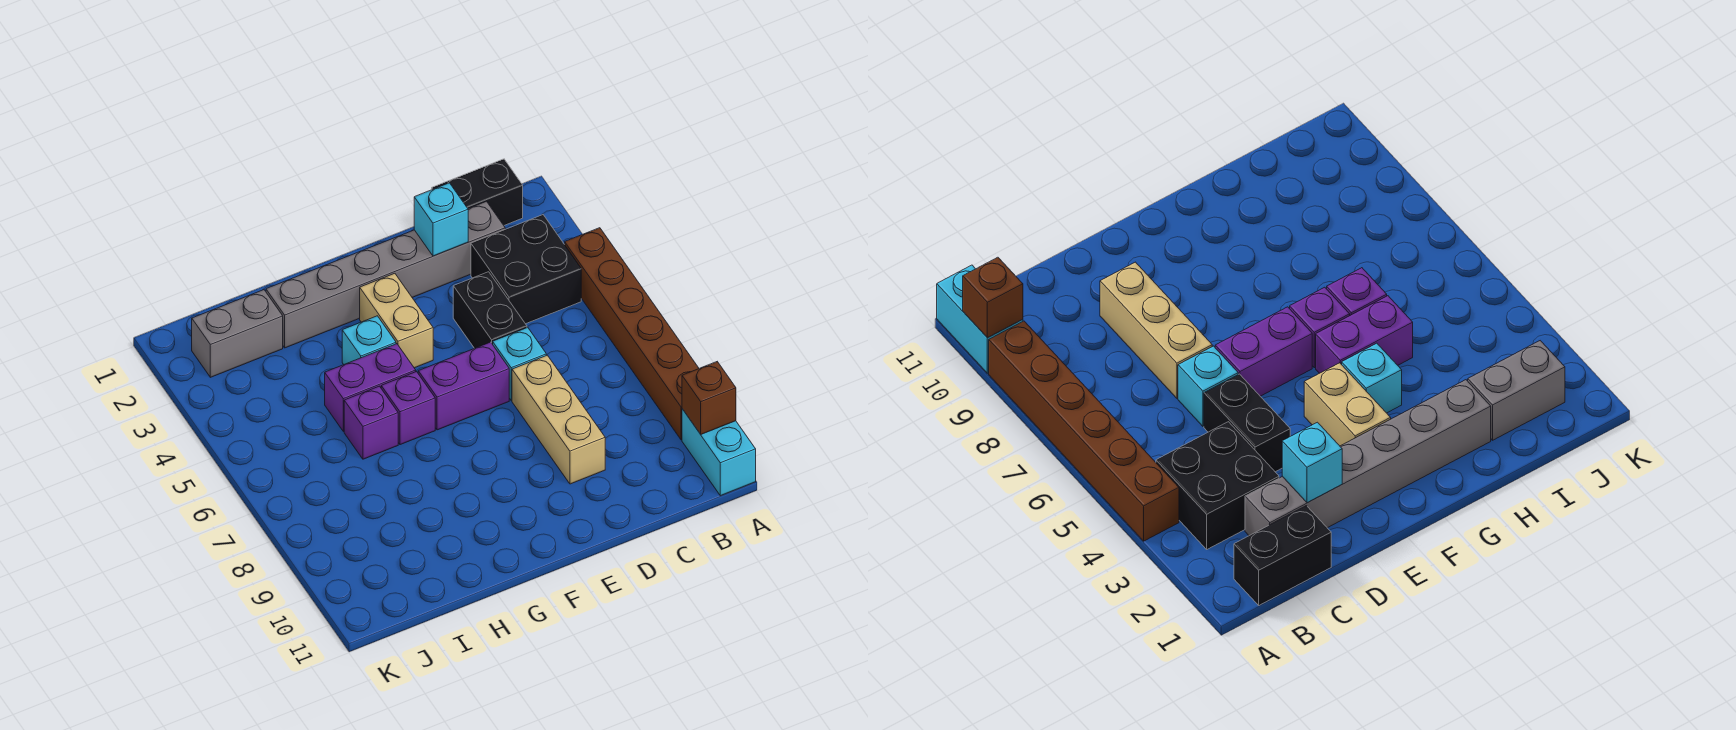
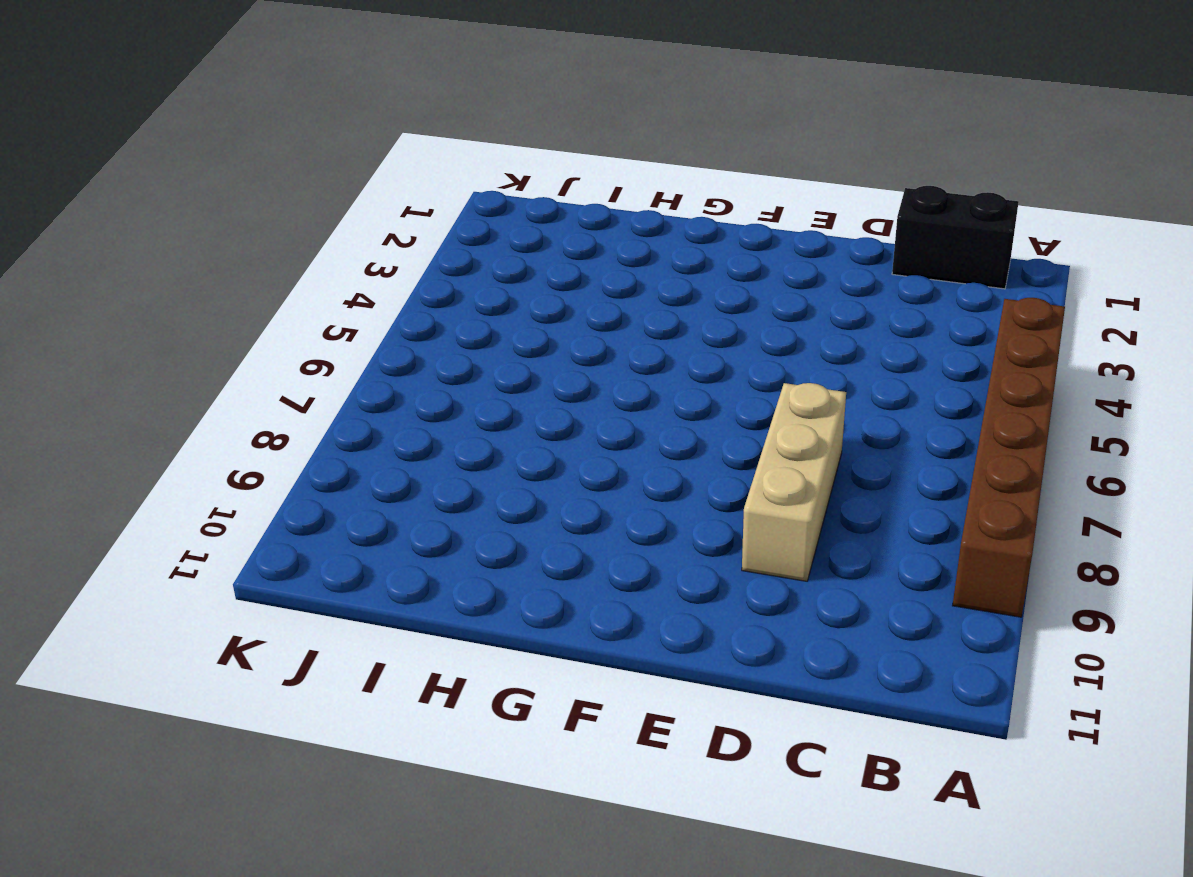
none -> cyan 1x2 brick [682,409,756,496]
none -> black 2x2 brick [471,215,581,324]
none -> grey 1x6 brick [266,201,505,348]

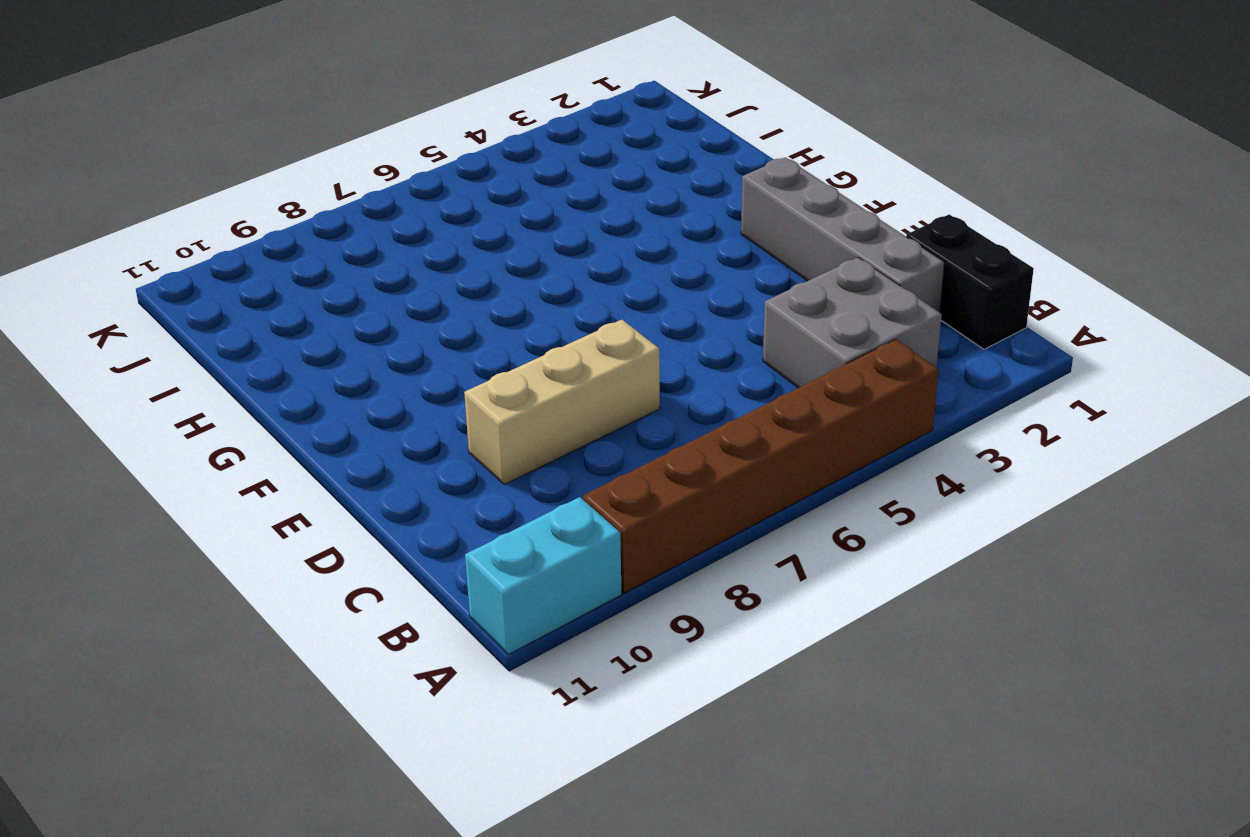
grey 2x2 brick [763,257,942,388] -> black 2x2 brick [471,215,581,324]
grey 1x4 brick [741,157,944,313] -> grey 1x6 brick [266,201,505,348]
none -> black 1x2 brick [453,272,527,348]
none -> cyan 1x1 brick [493,327,546,400]
none -> purple 1x2 brick [418,342,509,430]

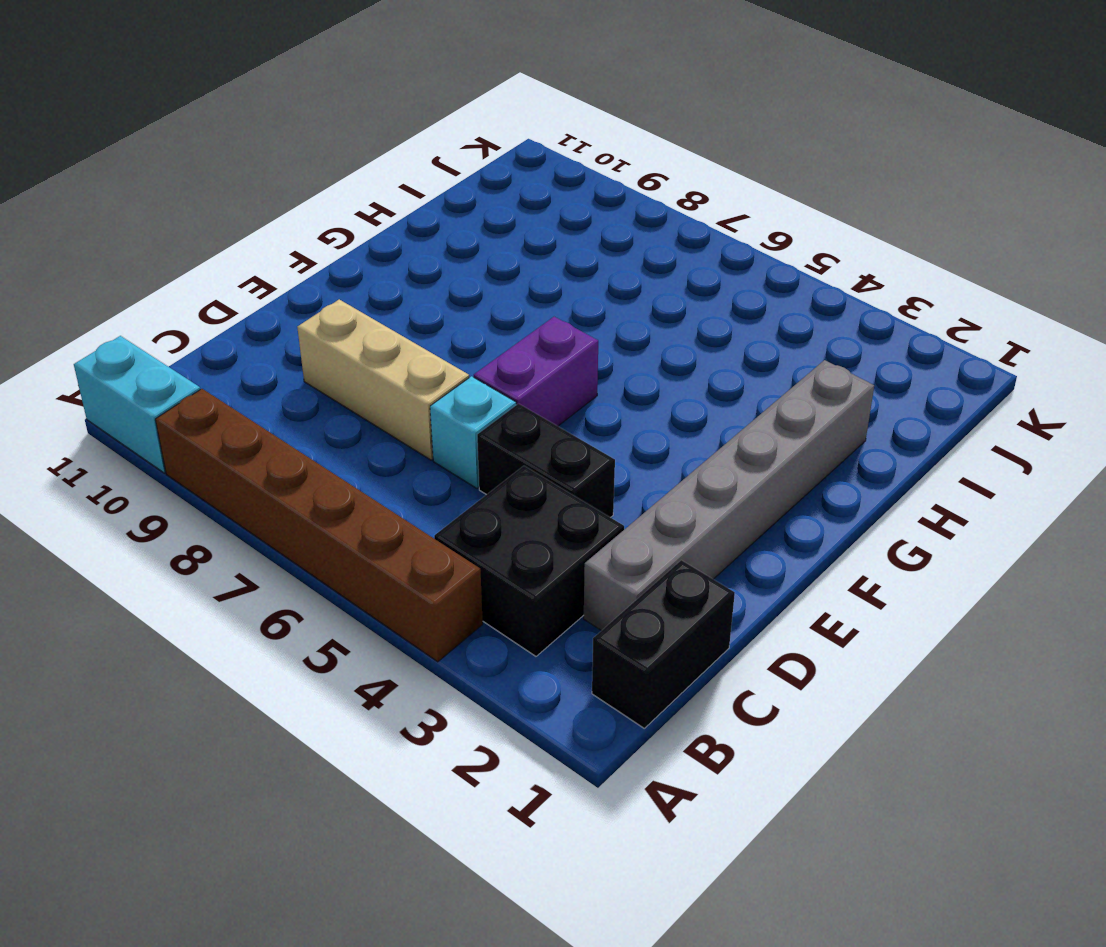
none -> tan 1x2 brick [360,273,433,368]
none -> cyan 1x1 brick [342,316,396,365]
none -> purple 1x2 brick [325,344,416,431]

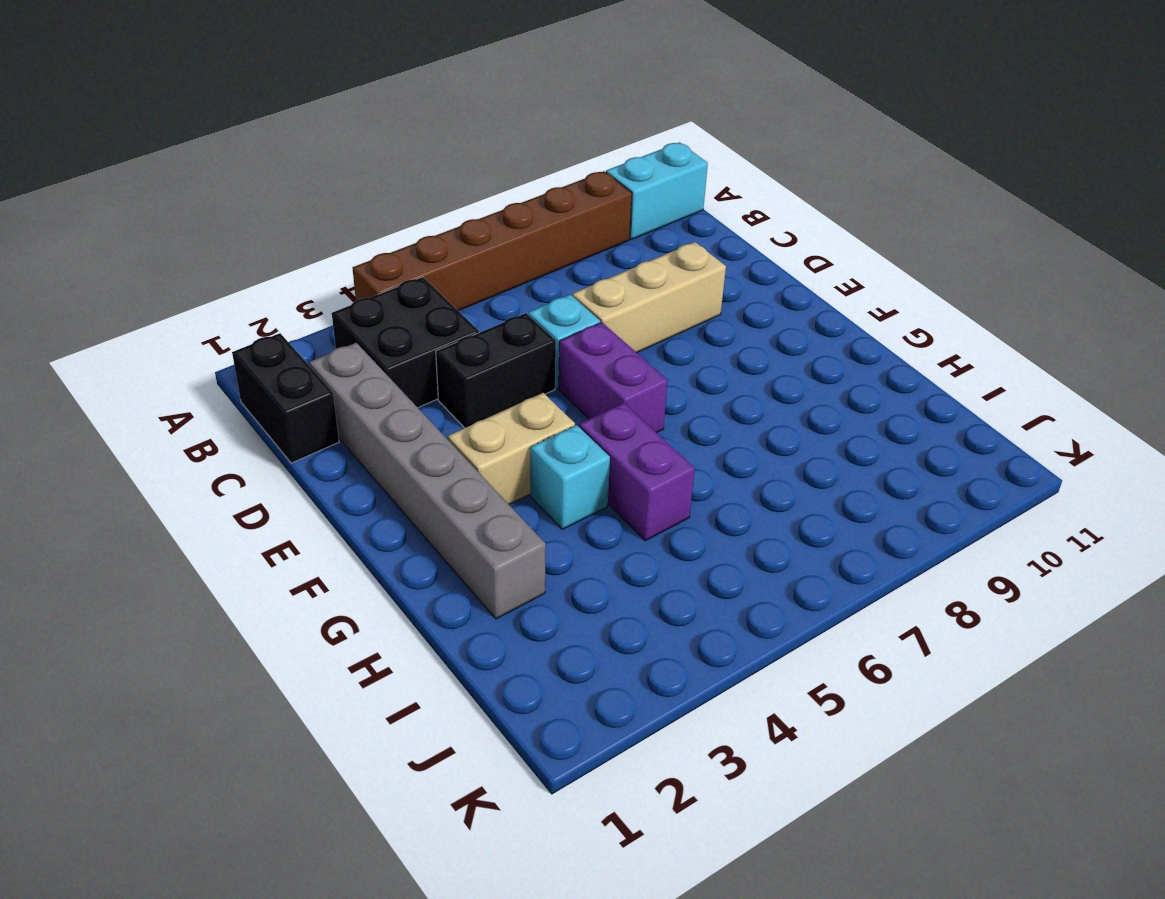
none -> purple 1x1 brick [381,372,435,445]
none -> purple 1x1 brick [344,386,398,459]
none -> grey 1x2 brick [192,290,283,377]

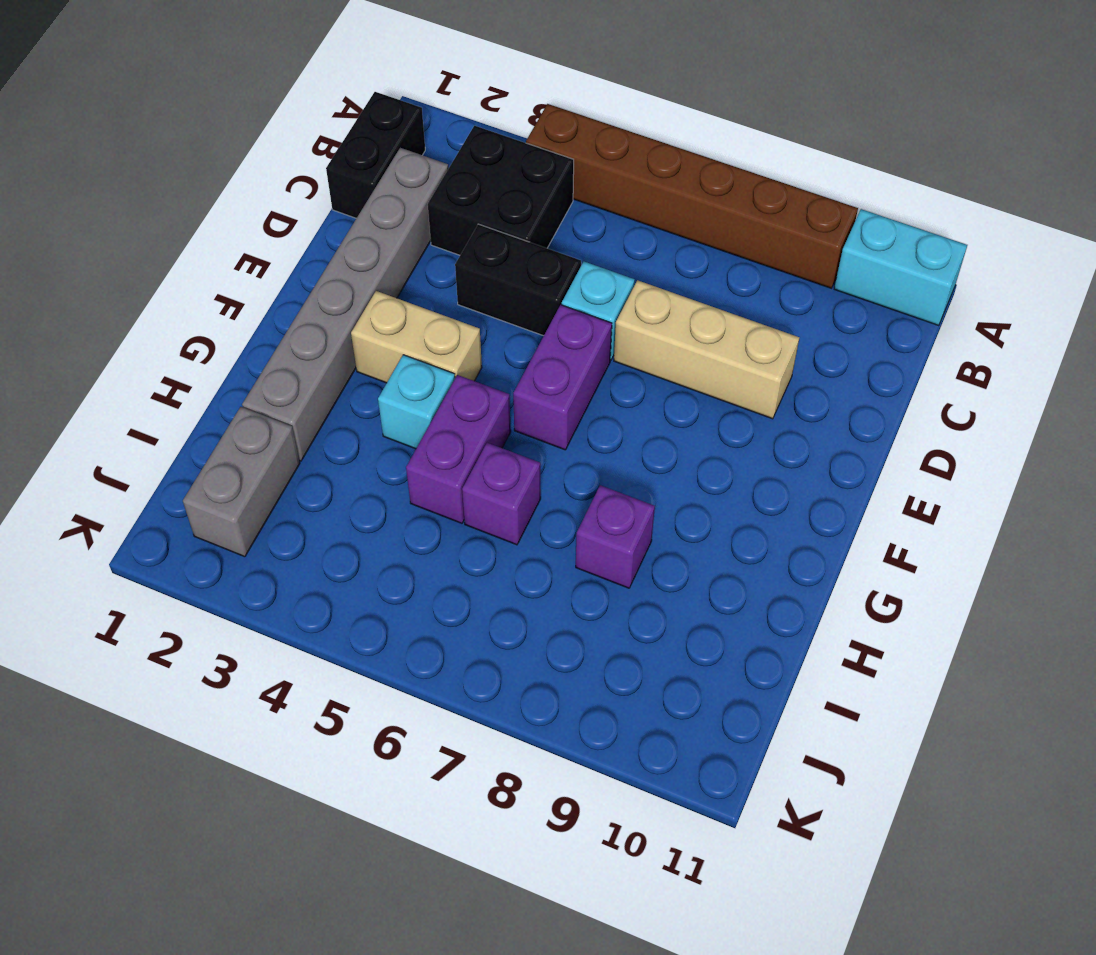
purple 1x1 brick [576,485,655,588] -> purple 1x1 brick moved to [381,372,435,445]
none -> brown 1x1 brick [682,362,736,434]
none -> cyan 1x1 brick [414,183,468,256]

